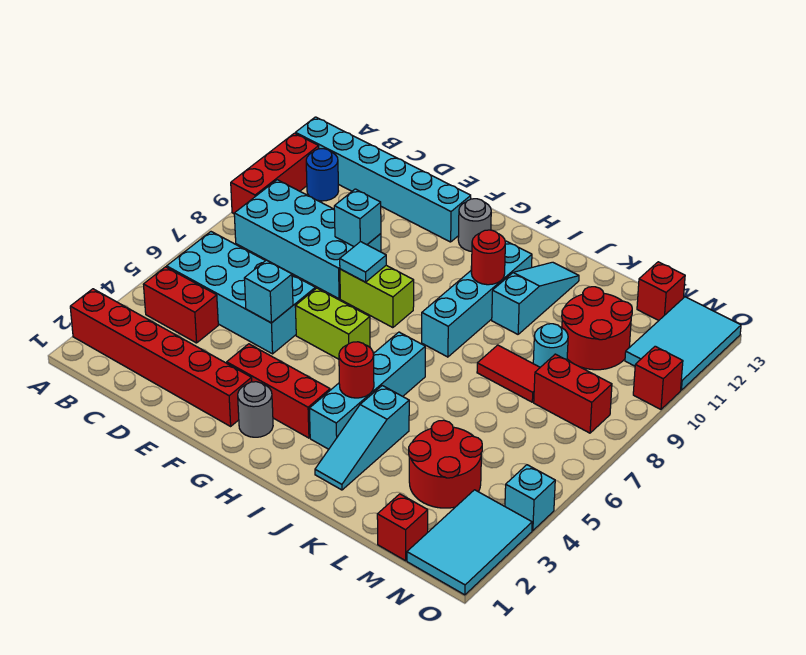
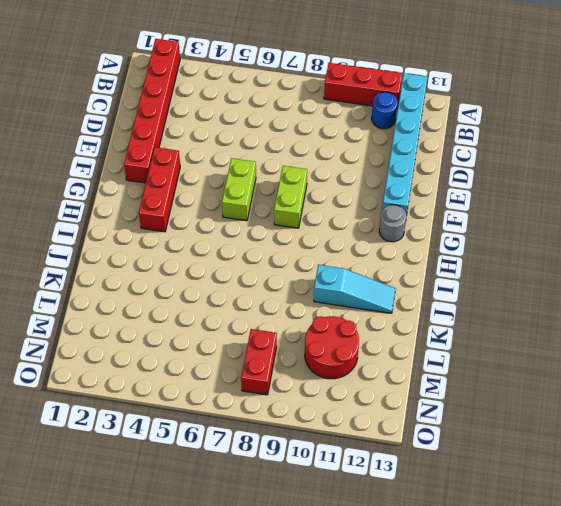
none -> red 1x2 brick [143,267,218,343]
none -> cyan 2x4 brick [167,232,315,354]
none -> cyan 2x4 brick [234,180,381,299]
none -> grey 1x1 round brick [238,382,273,437]

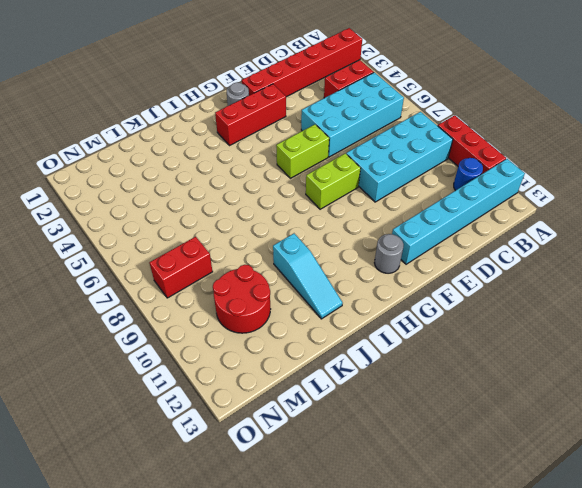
none -> cyan 1x4 brick [309,332,425,449]
none -> cyan 1x4 brick [422,241,532,357]
none -> cyan 1x3 slope [315,386,409,490]
none -> red 1x2 tile [477,345,540,402]

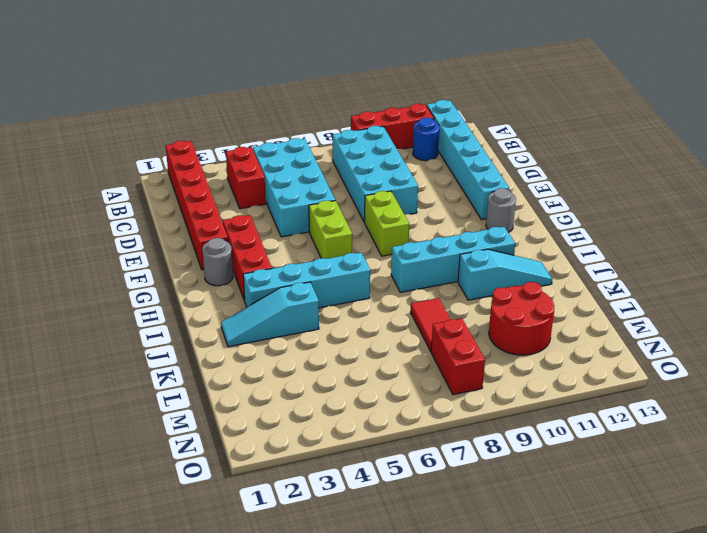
none -> red 2x2 round brick [409,420,482,508]
none -> cyan 1x1 round brick [533,324,568,367]
none -> red 1x1 brick [377,494,428,561]
none -> red 1x1 brick [637,262,685,320]

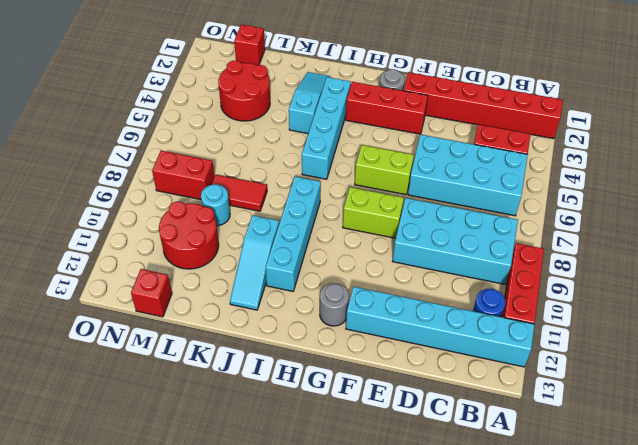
none -> cyan 2x3 tile [407,490,532,595]
none -> cyan 2x3 tile [625,297,741,390]
none -> cyan 1x1 brick [505,465,555,531]
none -> red 1x1 brick [633,346,683,409]

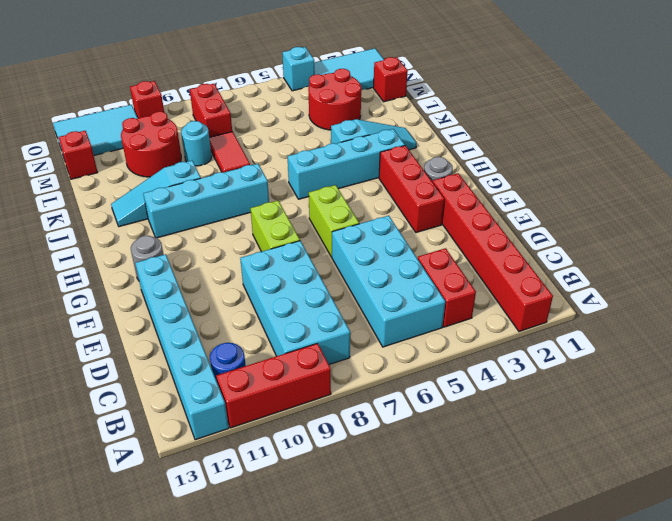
none -> cyan 1x1 brick [244,260,293,323]
none -> cyan 1x1 brick [334,189,381,246]
none -> cyan 1x1 tile [340,242,386,282]
none -> red 1x1 round brick [339,342,374,398]

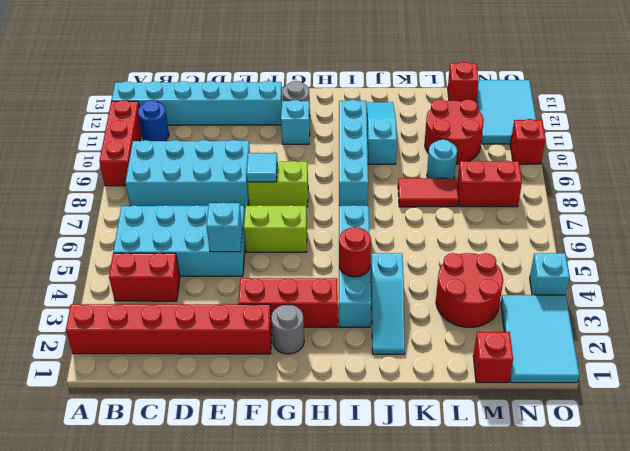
cyan 1x1 brick [281,100,310,144] -> cyan 1x1 brick moved to [334,189,381,246]
none -> red 1x1 round brick [471,230,505,285]

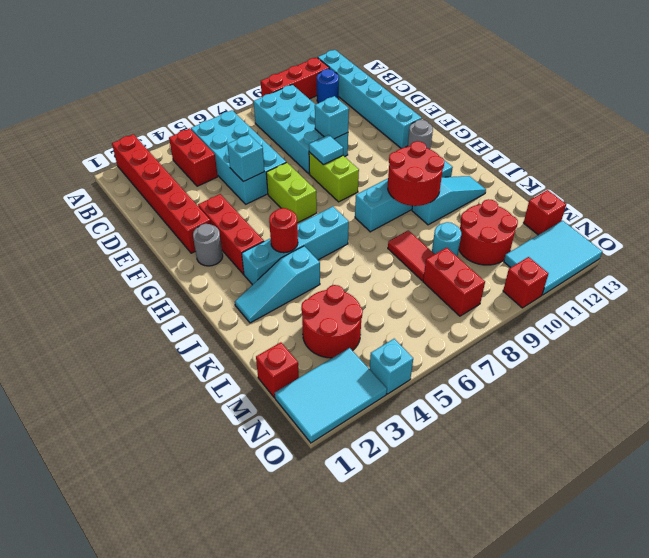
red 2x2 round brick [388,141,445,206] -> red 1x1 round brick [471,230,505,285]

